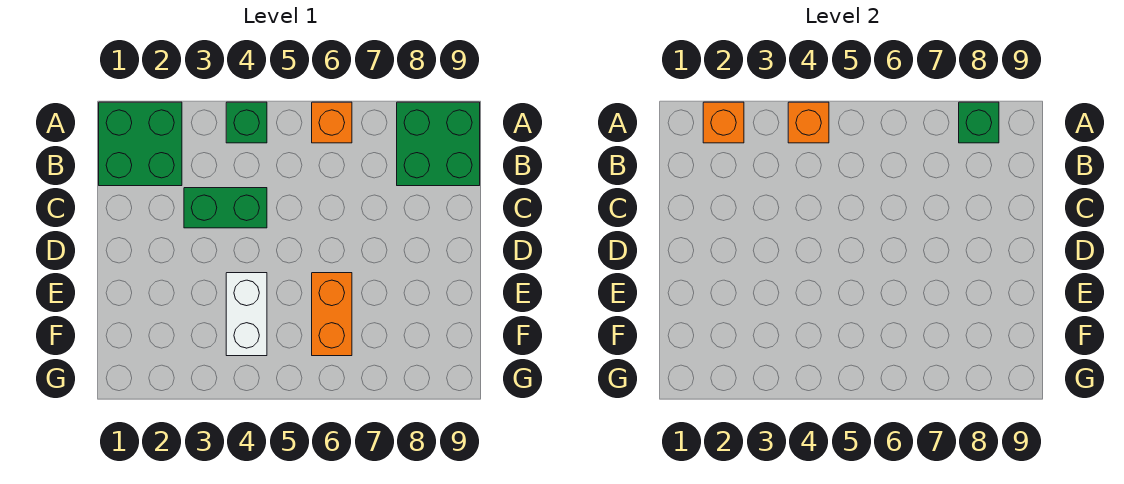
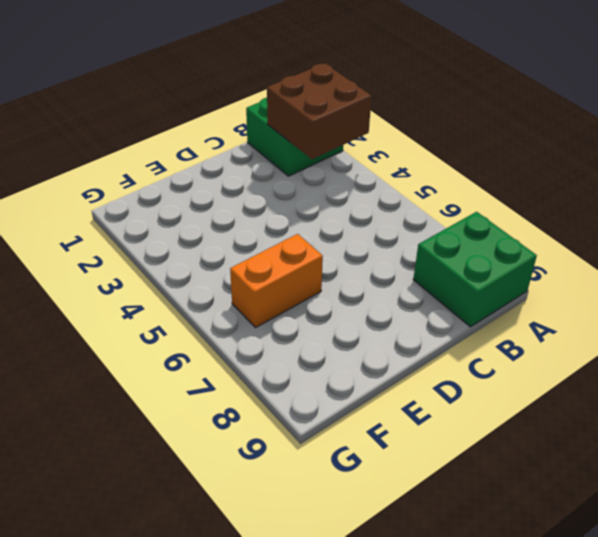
brown 2x2 brick [267,63,372,159] -> orange 1x1 brick [703,102,744,143]
none -> green 1x1 brick [226,102,267,143]
none -> orange 1x1 brick [312,102,352,143]

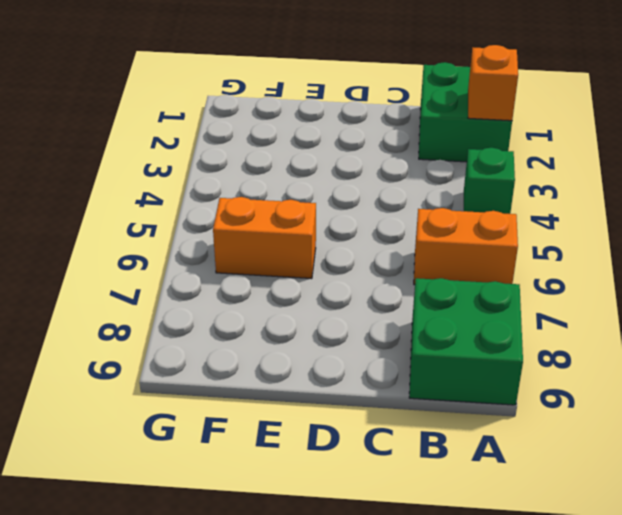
orange 1x2 brick [414,208,518,285] -> orange 1x1 brick [312,102,352,143]
none -> green 1x2 brick [184,188,267,228]
none -> white 1x2 brick [226,273,267,356]

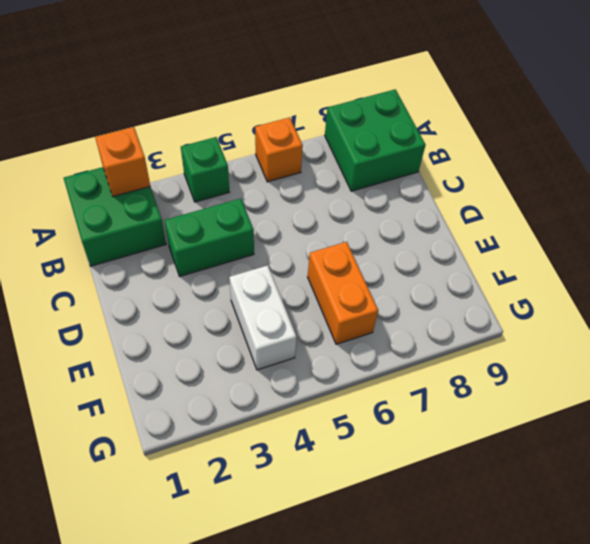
none -> orange 1x1 brick [788,102,829,143]
none -> green 1x1 brick [959,102,999,143]

